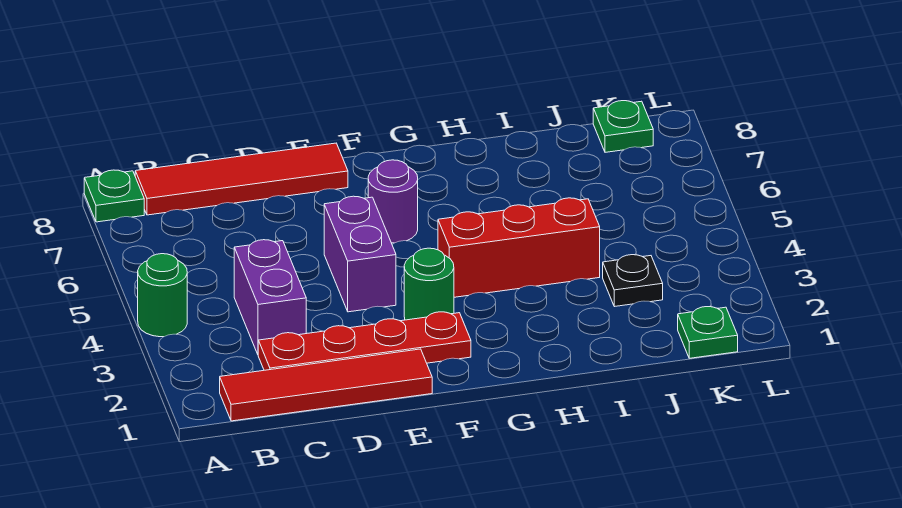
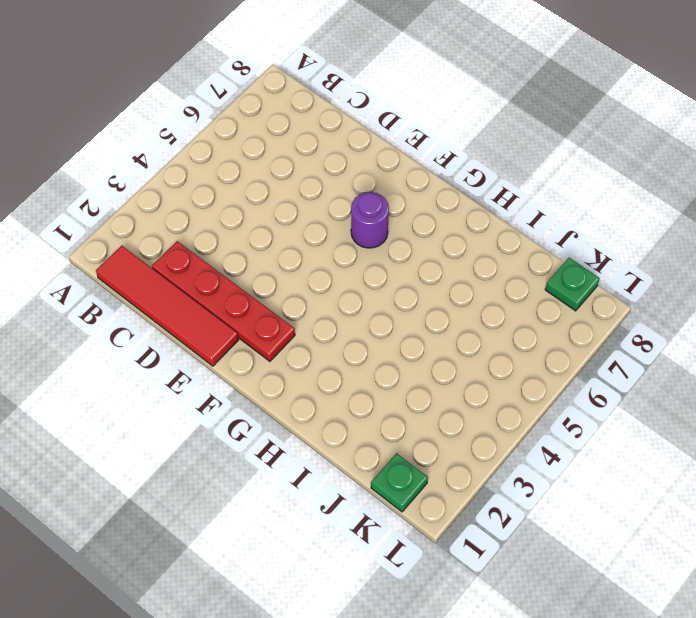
none -> green 1x1 round brick [138,254,187,337]
none -> green 1x1 plate [84,170,144,222]
none -> red 1x4 tile [135,143,348,215]

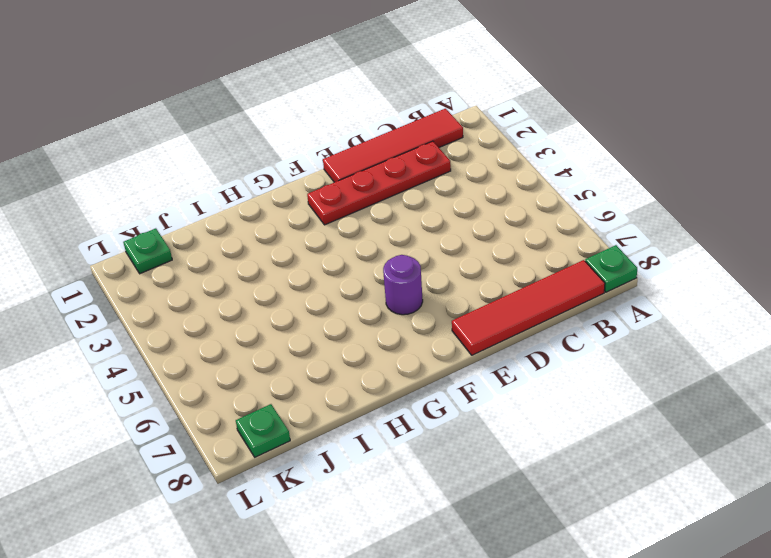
none -> green 1x1 round brick [138,254,187,337]
none -> purple 1x2 brick [234,240,306,354]
none -> purple 1x2 brick [324,196,396,312]

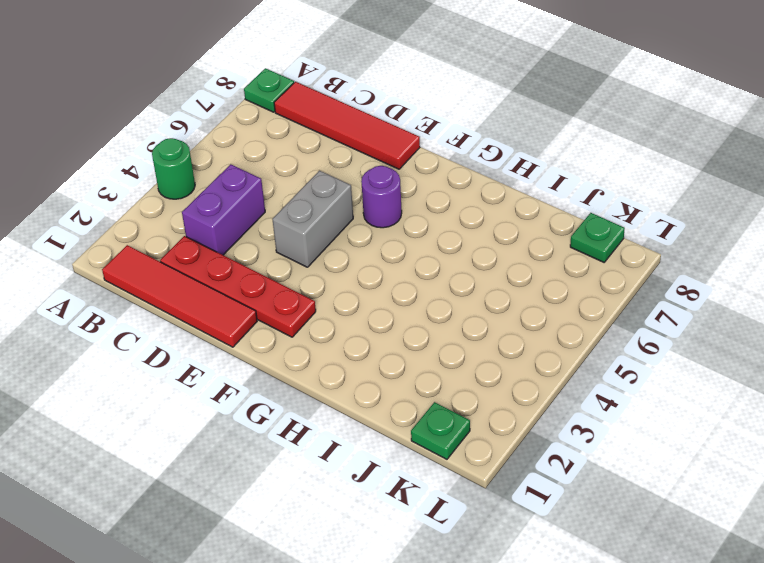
grey 1x2 brick [272,171,353,267] -> purple 1x2 brick [324,196,396,312]
none -> green 1x1 round brick [404,248,454,320]
none -> red 1x3 brick [438,198,600,297]
none -> black 1x1 plate [603,255,663,307]

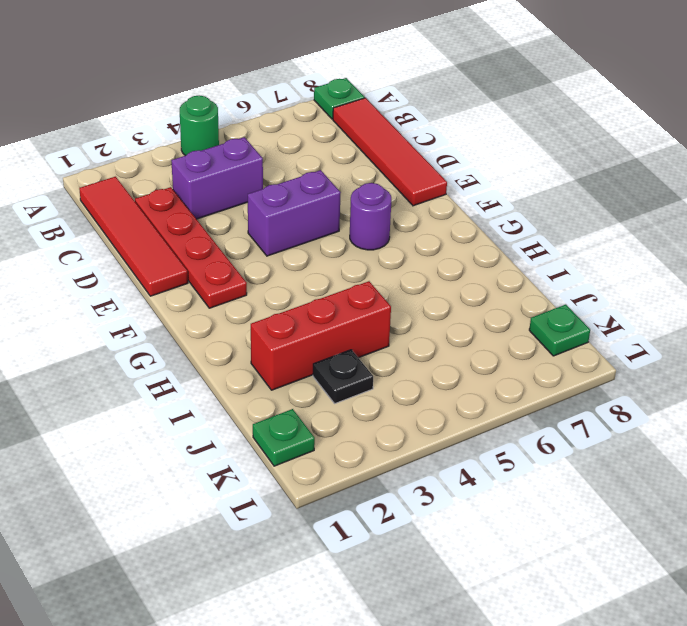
red 1x3 brick [251,281,391,390] -> red 1x3 brick turned to [438,198,600,297]
none -> green 1x1 round brick [404,248,454,320]

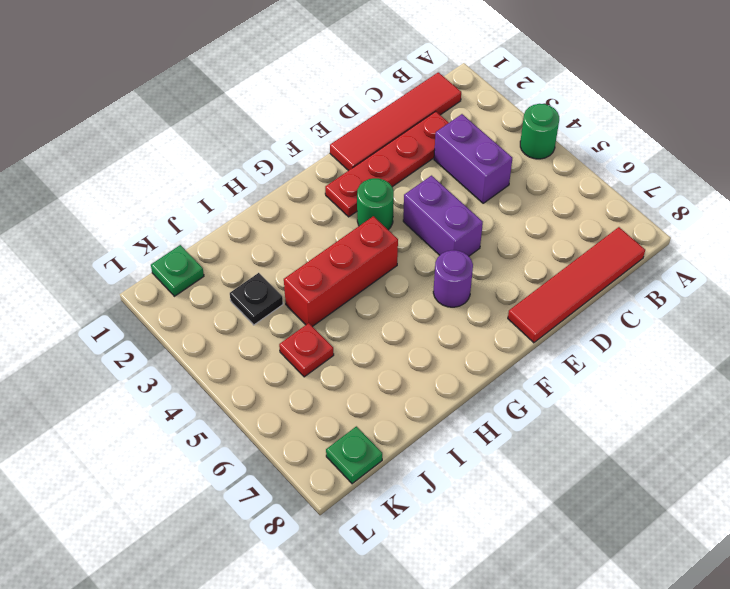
red 1x1 plate [279,323,334,377] -> none
none -> green 1x1 plate [84,170,144,222]

